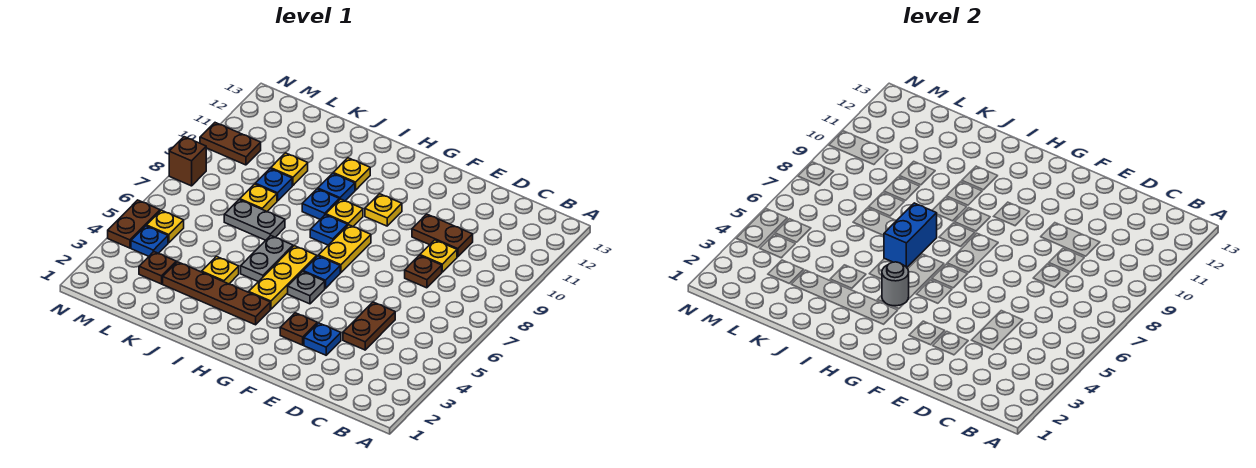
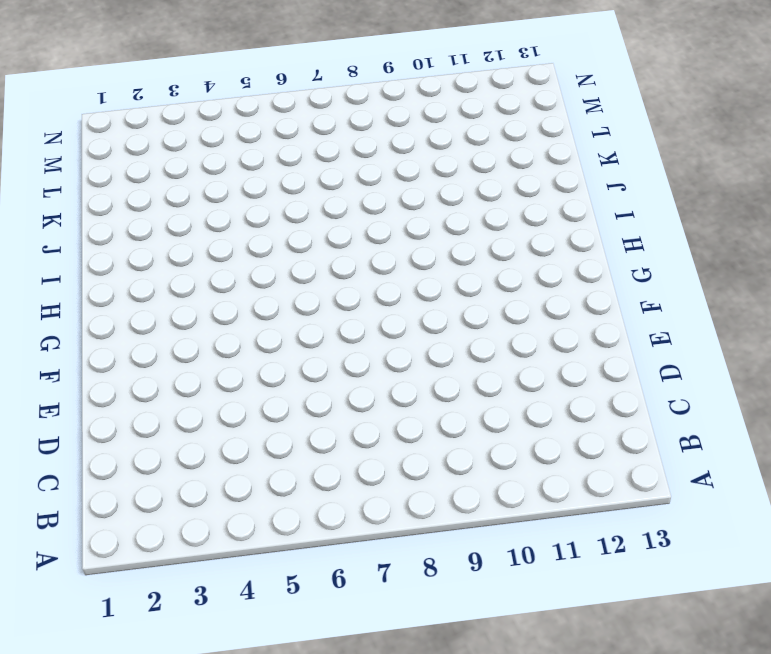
none -> brown 1x2 plate [343,302,395,350]
none -> brown 1x1 plate [405,255,442,288]
none -> yellow 1x1 plate [420,240,457,272]
none -> brown 1x2 plate [412,214,473,257]

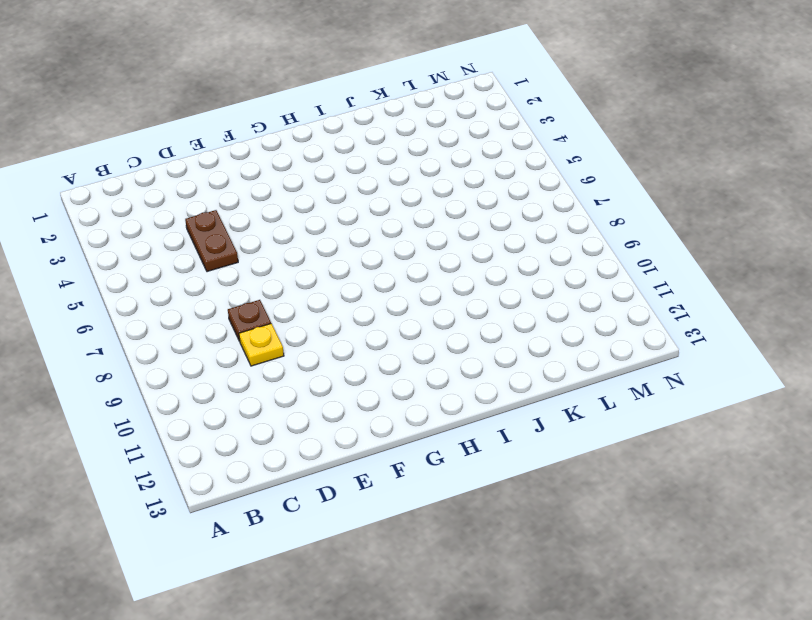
none -> brown 1x2 plate [412,214,473,257]
none -> blue 1x1 plate [304,323,341,355]
none -> brown 1x1 plate [280,313,317,345]
none -> grey 1x1 plate [288,272,325,304]

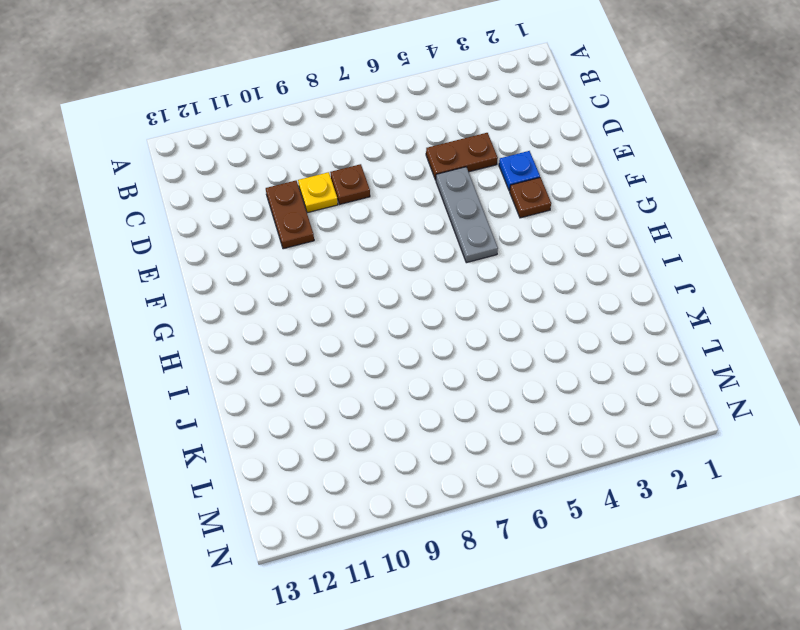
grey 1x3 plate [436,167,498,263] -> grey 1x1 plate [288,272,325,304]
none -> blue 1x1 plate [303,256,340,288]
none -> yellow 1x2 plate [319,225,371,273]
none -> yellow 1x1 plate [365,194,402,226]
none -> brown 1x4 plate [163,262,270,325]

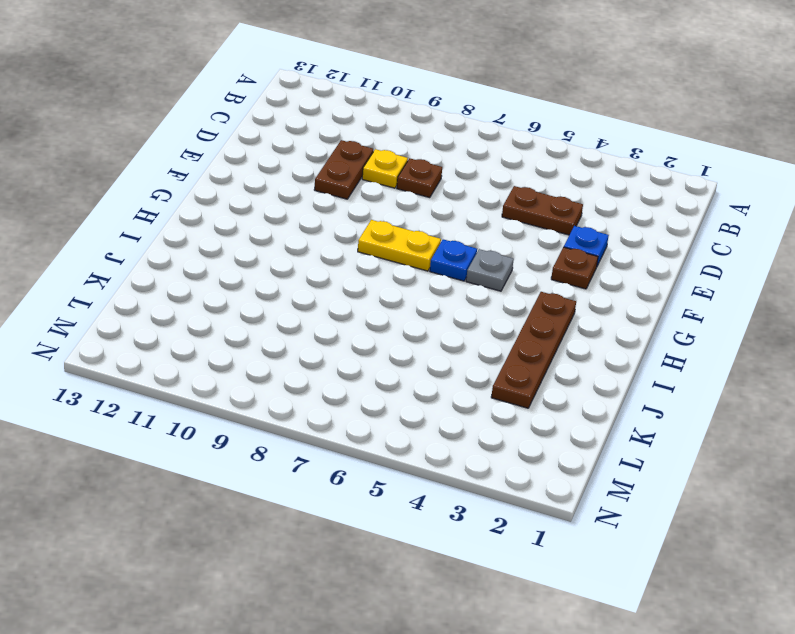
none -> yellow 1x1 plate [365,194,402,226]
none -> yellow 1x3 plate [249,246,317,309]
none -> blue 1x1 plate [310,215,348,245]
none -> yellow 1x1 plate [326,199,363,226]

